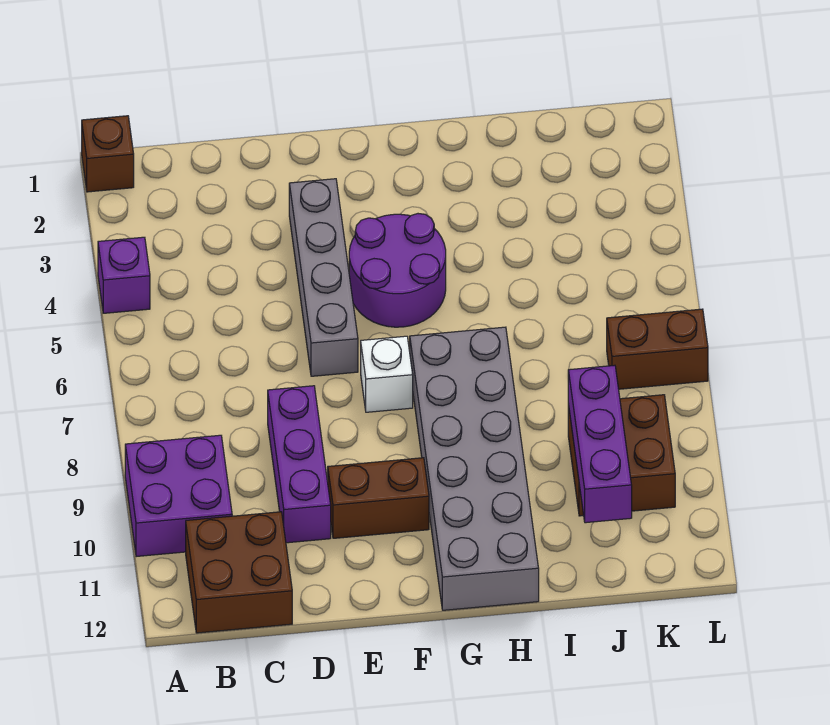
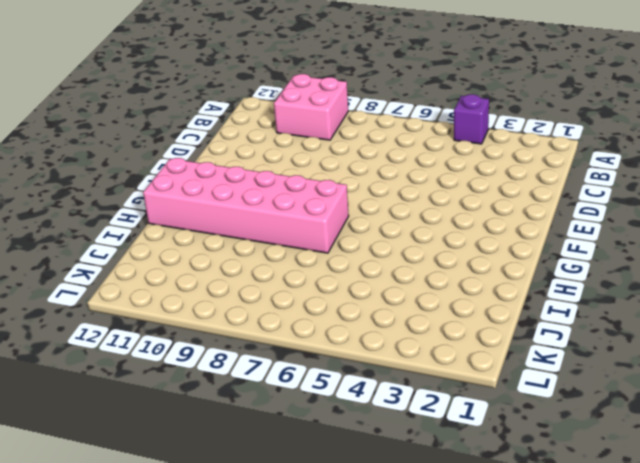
pink 2x2 brick [274,74,348,140] -> purple 2x2 brick [125,435,232,557]
pink 2x6 brick [143,158,349,253] -> grey 2x6 brick [410,327,539,610]
none -> brown 1x1 brick [82,116,134,192]
none -> brown 2x2 brick [186,512,292,633]
none -> purple 1x3 brick [268,386,331,543]

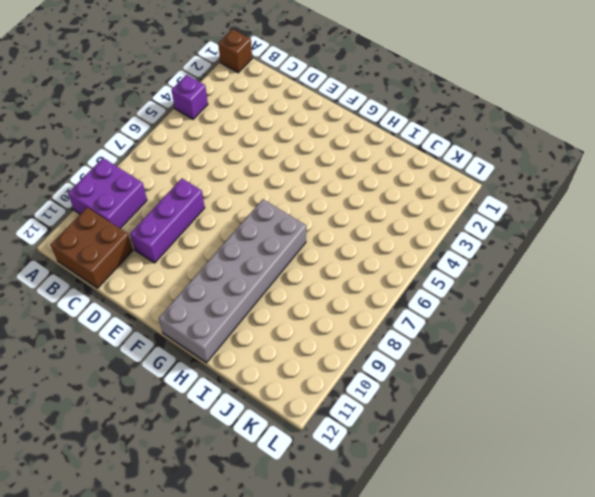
none -> grey 1x4 brick [289,179,358,376]
none -> brown 1x2 brick [328,458,429,538]
none -> purple 2x2 round brick [349,214,446,327]

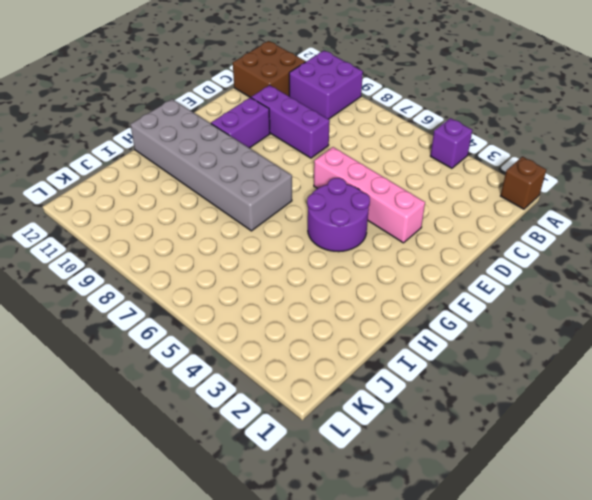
pink 1x4 brick [314,147,425,243] -> grey 1x4 brick [289,179,358,376]
purple 1x2 brick [211,97,270,148] -> brown 1x2 brick [328,458,429,538]
none -> white 1x1 brick [361,336,413,412]
none -> brown 2x2 brick [568,395,675,516]
none -> brown 1x2 brick [607,309,708,389]

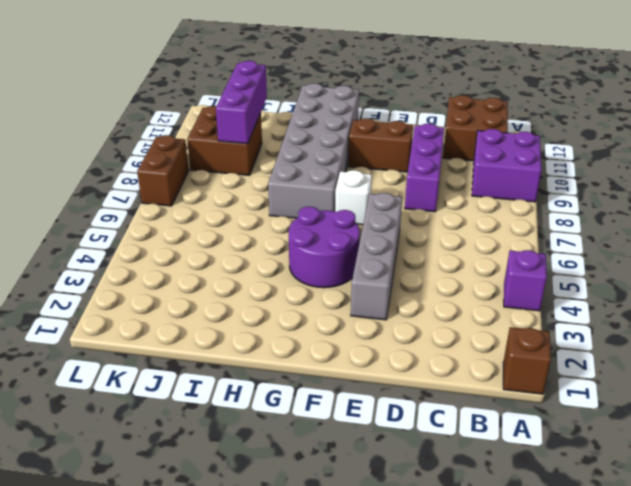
brown 1x2 brick [137,135,189,206] -> brown 1x2 brick turned to [607,309,708,389]

